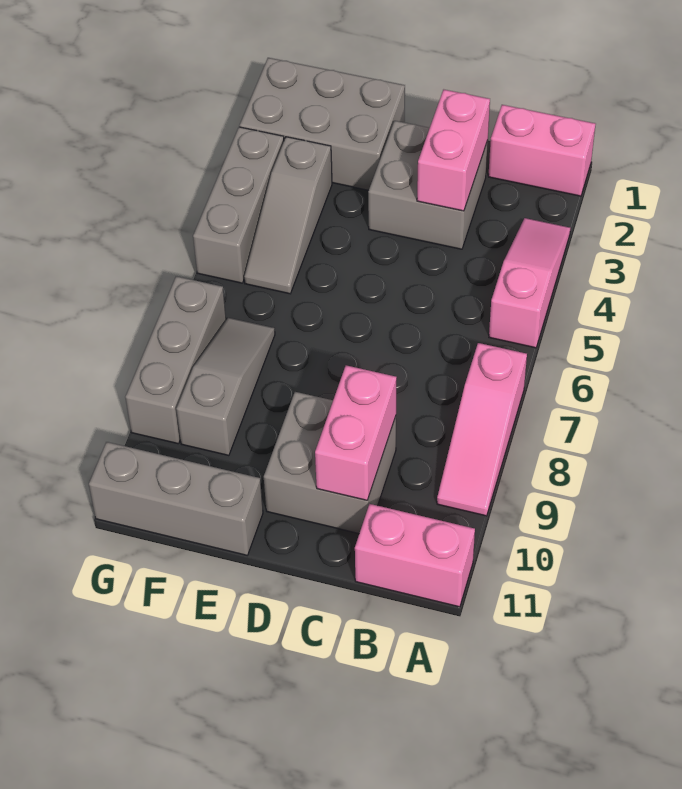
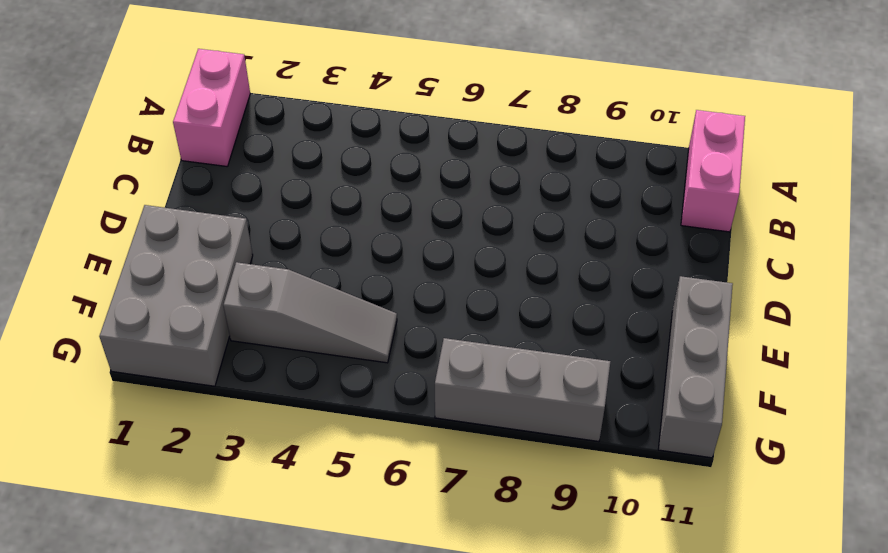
none -> pink 1x3 slope [489,218,570,348]
none -> pink 1x3 slope [437,343,527,516]
none -> grey 2x2 brick [368,121,488,249]

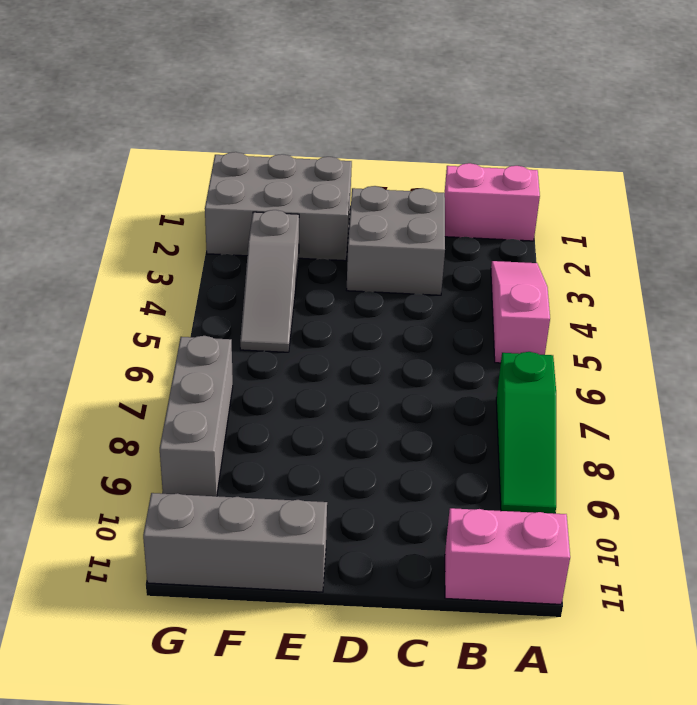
green 1x3 slope [496,352,556,514] -> pink 1x3 slope [437,343,527,516]
none -> grey 2x2 brick [264,392,396,533]
none -> grey 1x3 slope [176,318,275,456]
none -> grey 1x3 brick [193,127,284,283]

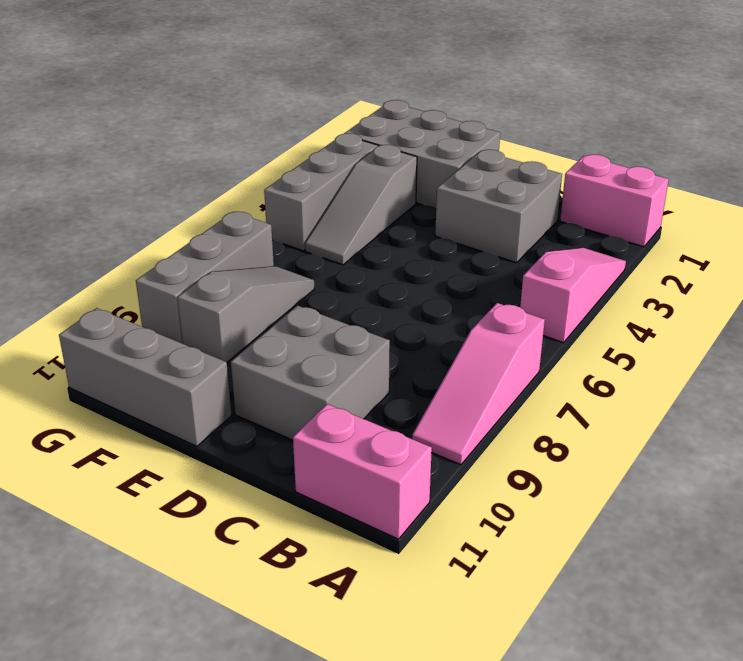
none -> pink 1x2 brick [417,90,490,211]
none -> pink 1x2 brick [315,365,397,500]

